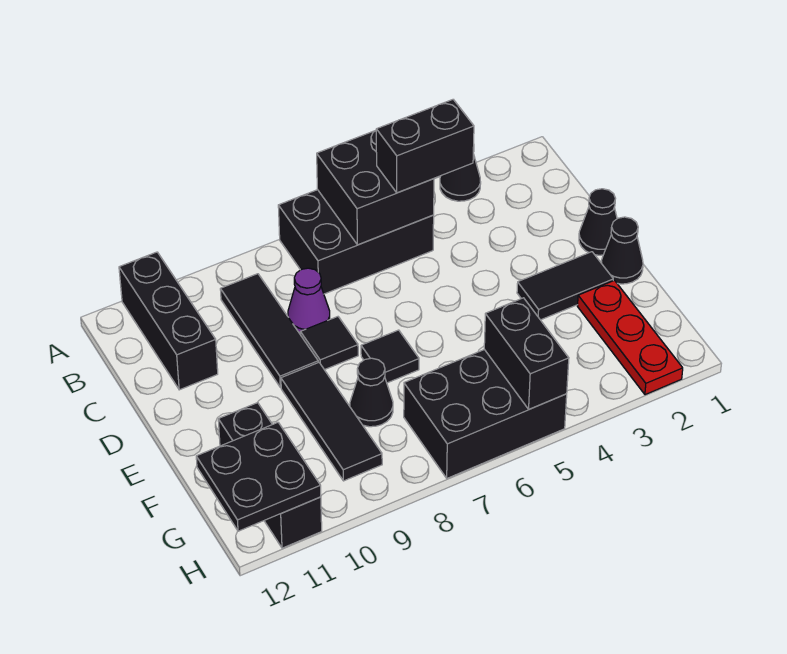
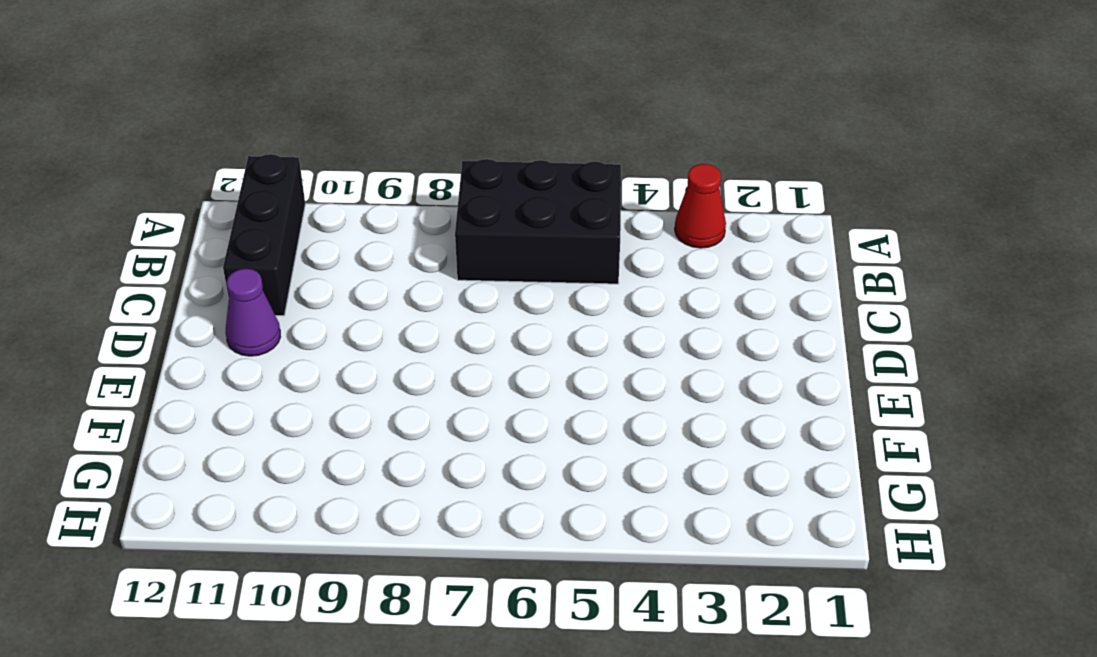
red 1x1 cone [675,164,726,248] -> black 1x1 cone [440,147,481,201]
purple 1x1 cone [226,269,280,356] -> purple 1x1 cone moved to [288,268,330,334]
none -> black 1x3 tile [220,274,318,387]
none -> black 1x1 cone [579,189,617,255]
none -> black 1x1 tile [300,317,358,370]

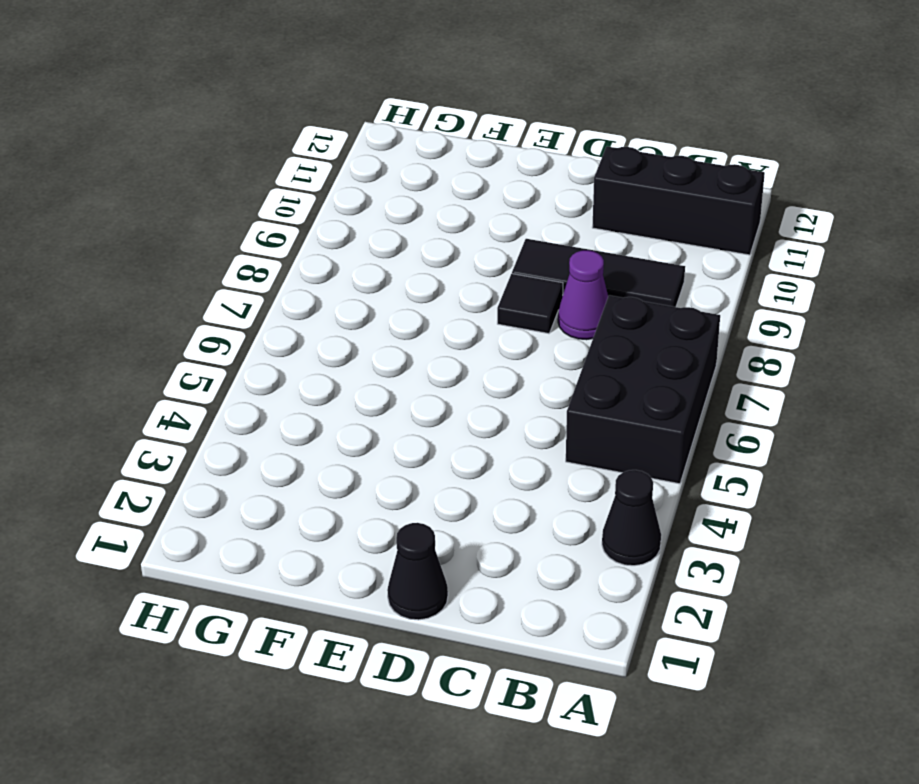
none -> black 1x1 cone [601,217,643,284]
none -> black 1x2 tile [517,252,613,320]
none -> black 1x1 tile [361,330,419,383]

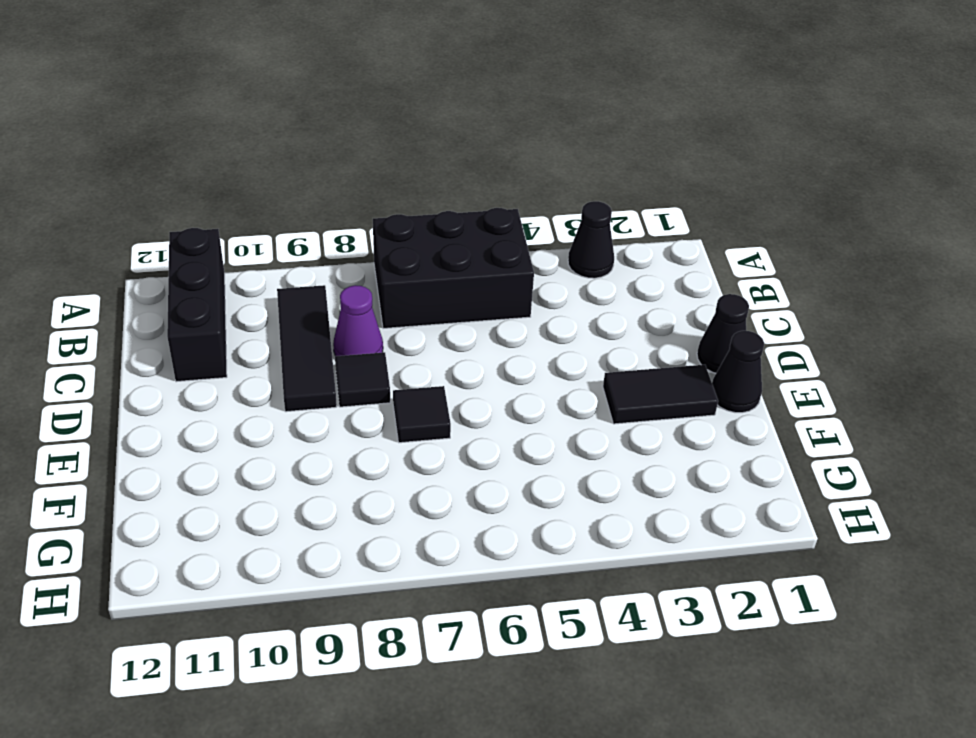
none -> black 1x3 tile [281,362,382,481]
none -> red 1x3 plate [578,280,683,395]
none -> black 1x1 cone [350,358,393,427]

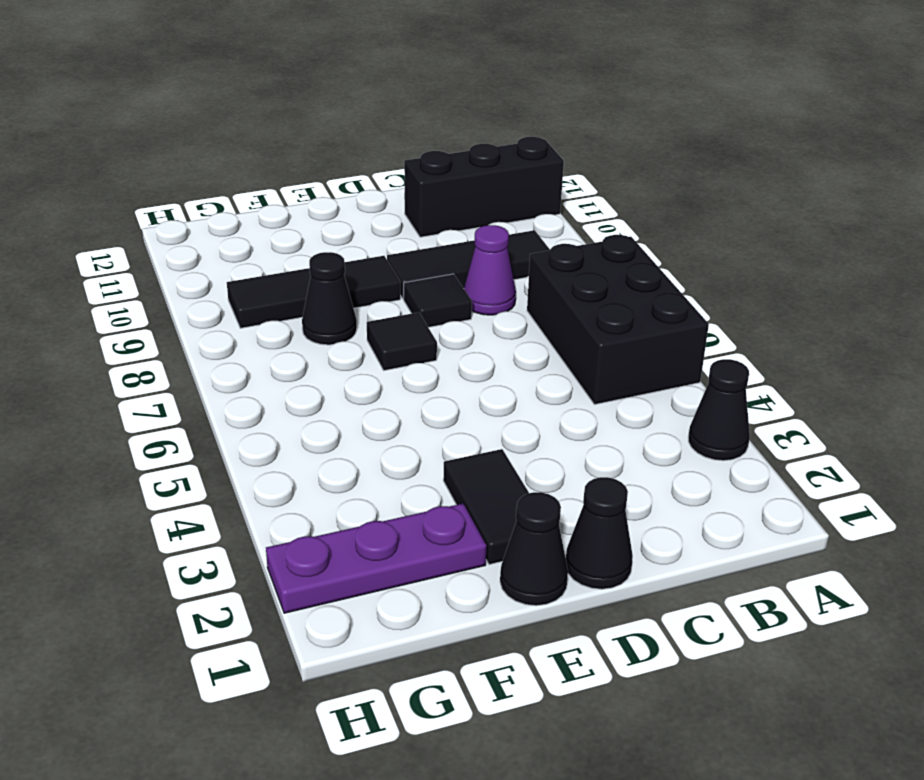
purple 1x3 plate [266,504,487,613] -> red 1x3 plate [578,280,683,395]
none -> black 1x3 brick [218,403,322,548]
none -> black 2x3 brick [404,350,567,478]
none -> black 2x2 brick [317,130,434,245]

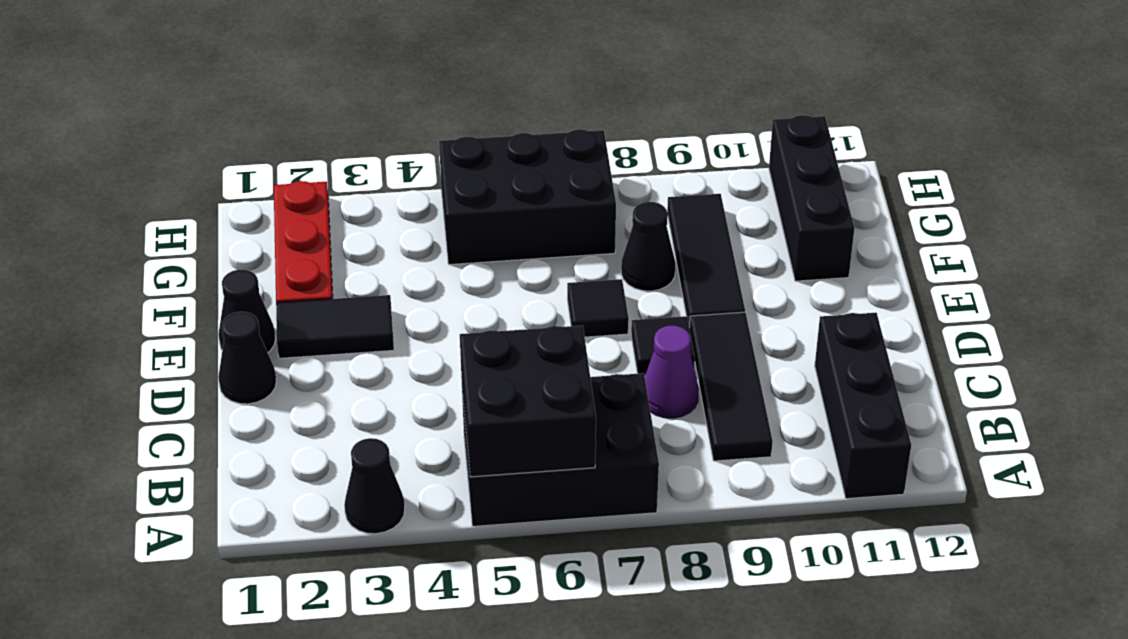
none -> black 1x2 brick [484,298,569,409]
none -> black 2x2 plate [196,423,321,531]
none -> black 1x2 brick [376,100,474,193]

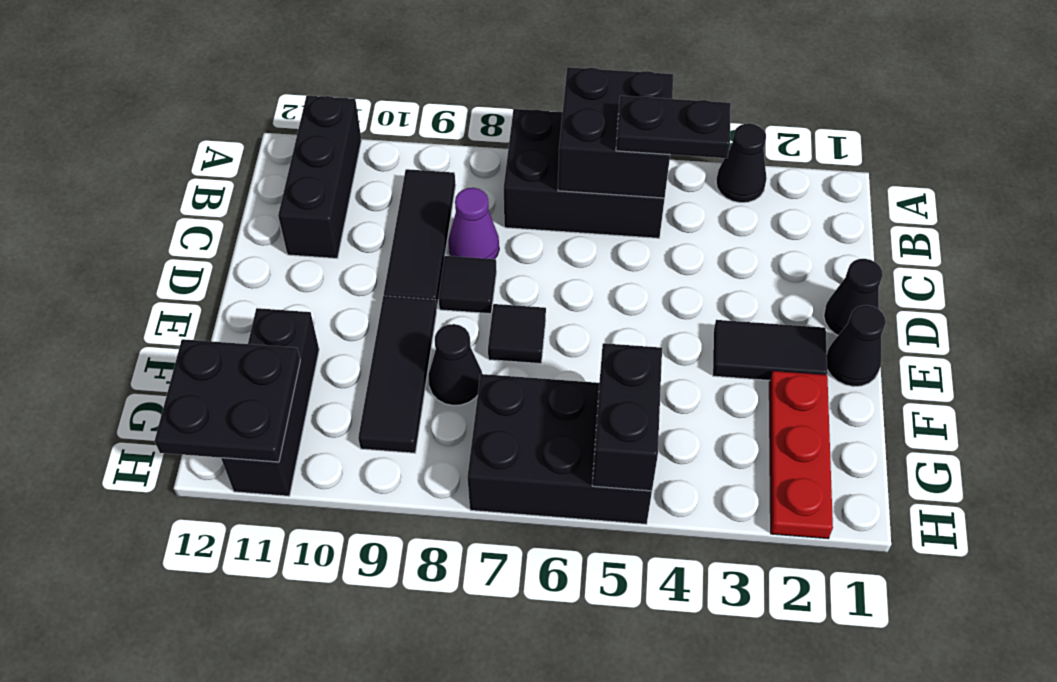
black 1x2 plate [616,96,731,158] -> black 1x2 brick [376,100,474,193]

